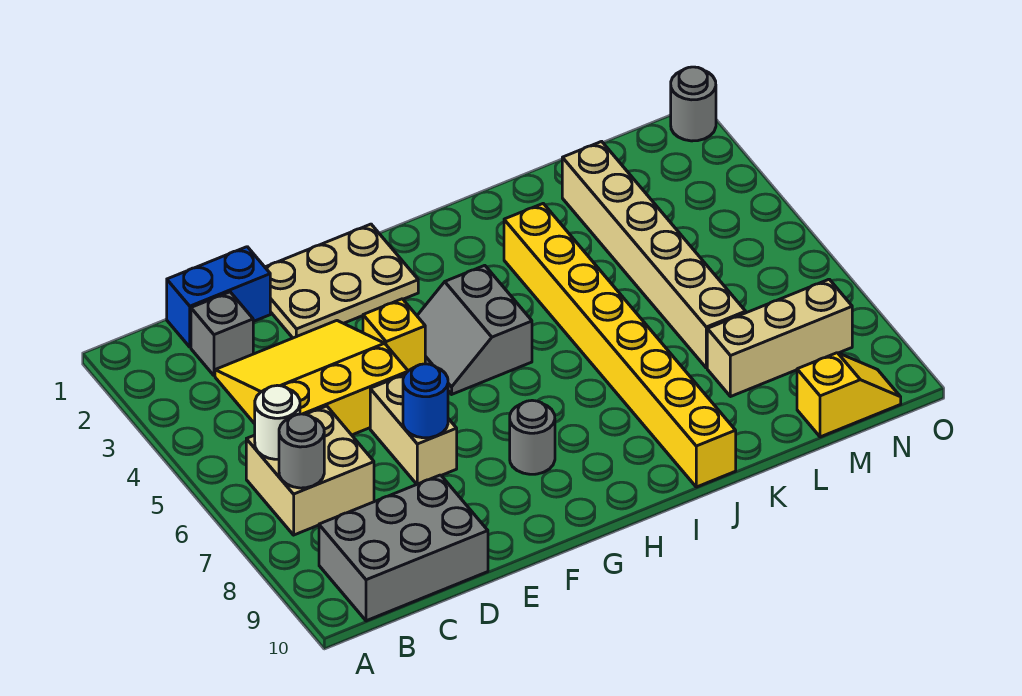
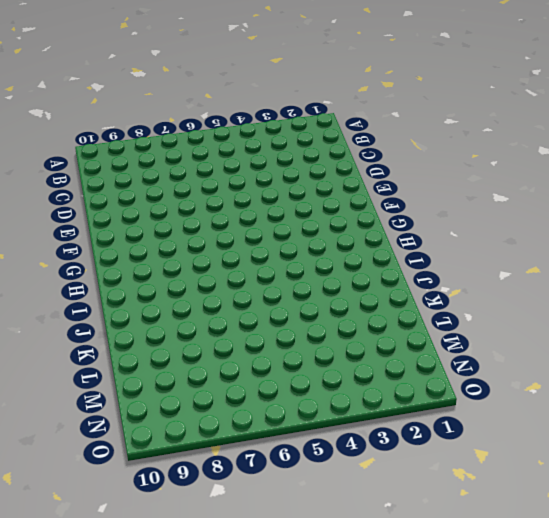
none -> tan 2x2 brick [246,406,374,535]
none -> grey 2x3 brick [319,475,488,621]
none -> blue 1x2 brick [167,247,270,347]

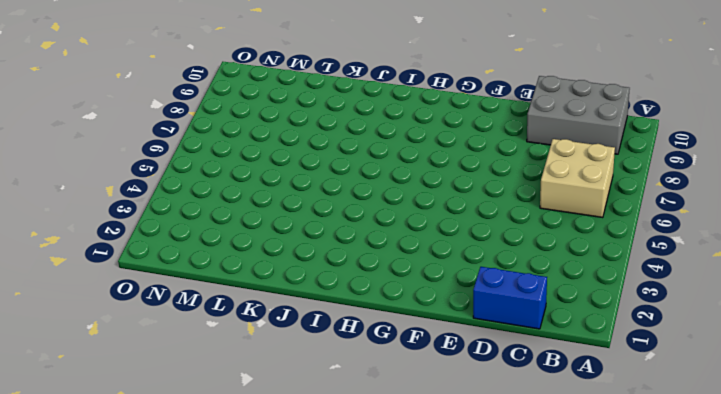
none -> grey 1x1 brick [191,292,253,376]
none -> yellow 3x3 slope [215,321,408,435]
none -> tan 2x3 plate [265,224,418,338]

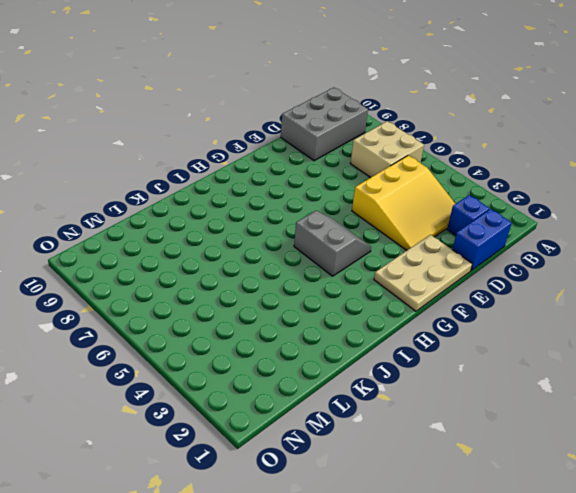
blue 1x1 brick [447,195,490,236] -> grey 1x1 brick [191,292,253,376]
none -> tan 1x2 brick [370,375,457,484]
none -> yellow 1x1 brick [363,299,425,371]
none -> grey 1x1 round brick [510,400,555,474]

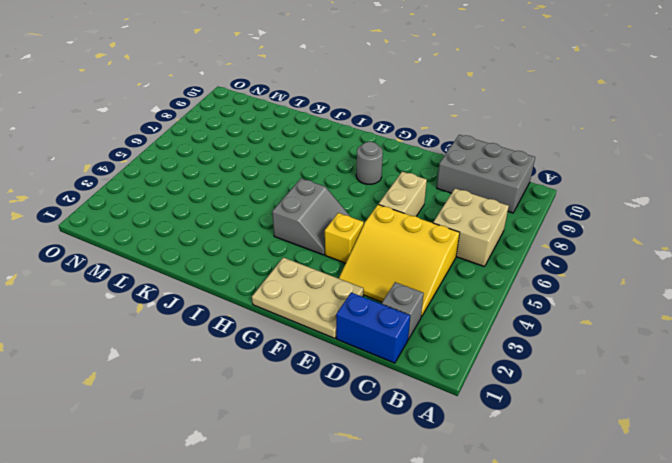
none -> yellow 1x8 brick [504,204,736,487]
none -> tan 1x6 brick [562,141,746,368]
none -> tan 1x3 brick [707,279,852,397]

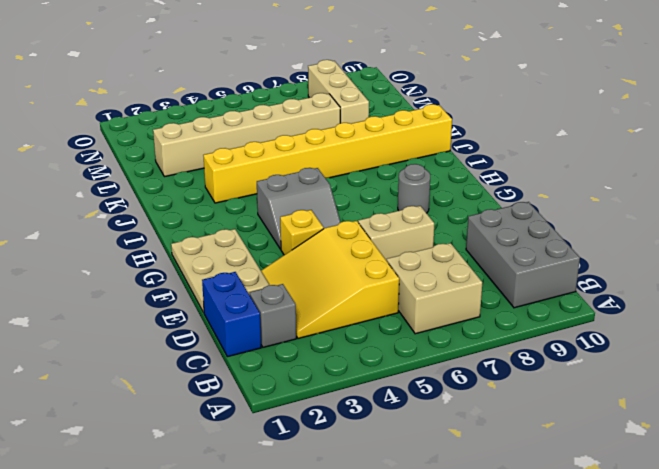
none -> yellow 1x2 slope [797,353,901,437]
none -> grey 1x1 round brick [671,67,716,141]
none -> white 1x1 round brick [255,385,300,459]

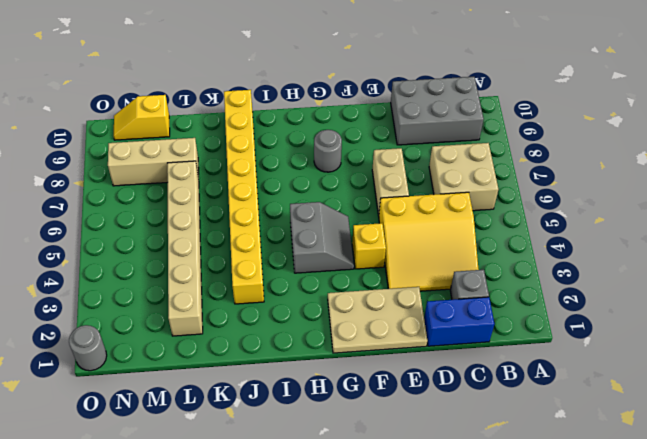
none -> white 1x1 round brick [255,385,300,459]
none -> grey 1x1 round brick [279,414,324,488]
none -> blue 1x1 round brick [403,364,448,438]

